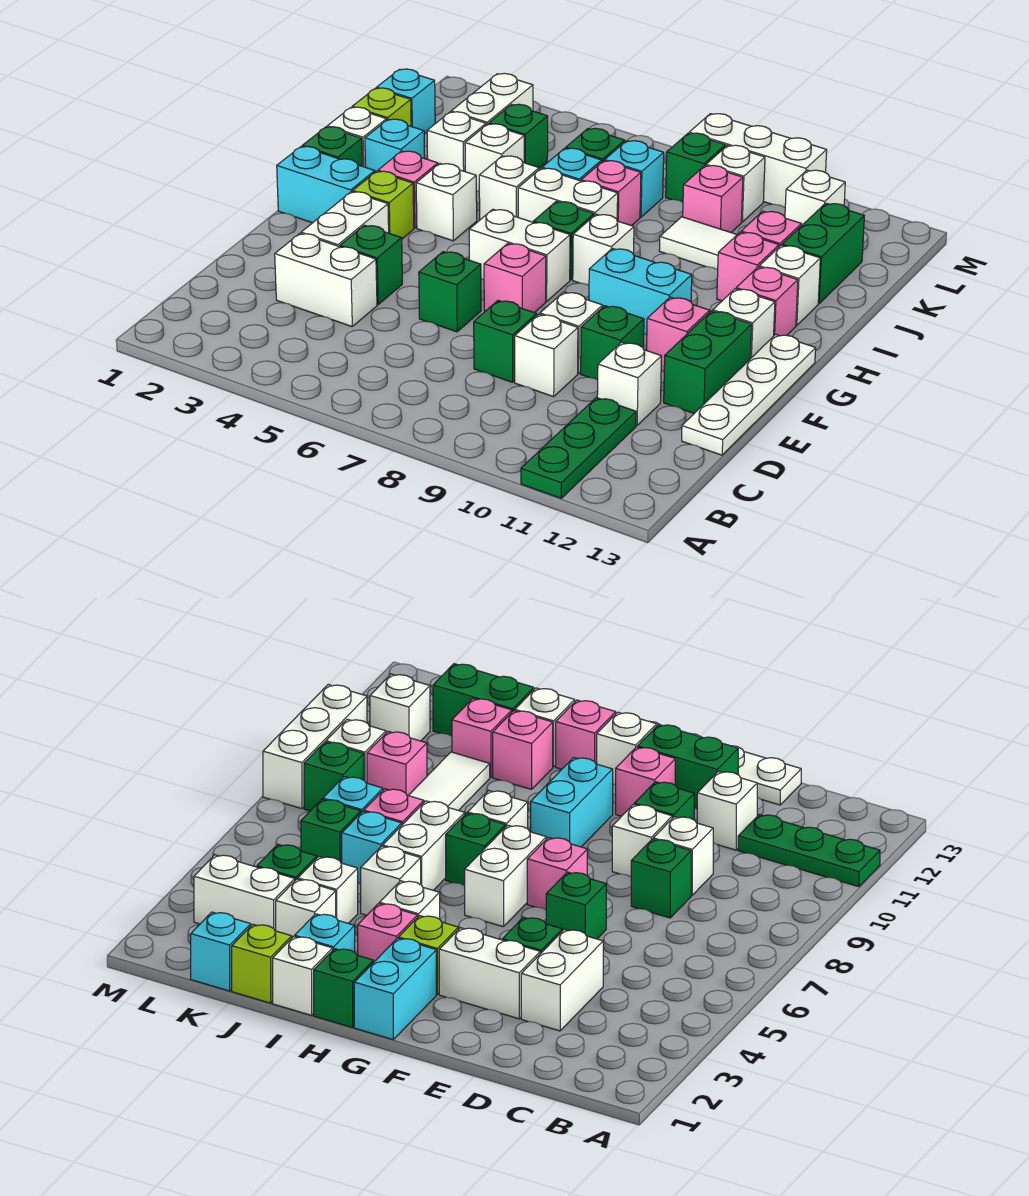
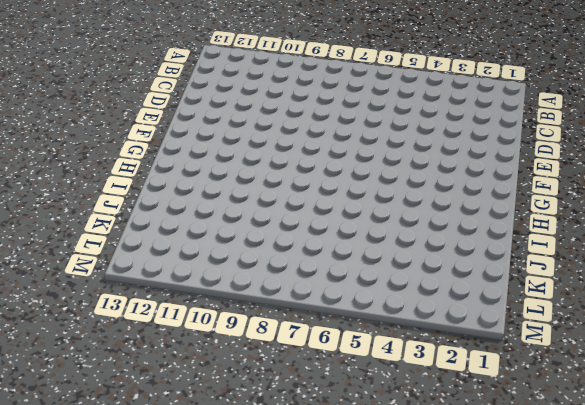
none -> green 1x3 plate [521,398,636,498]
none -> white 1x2 brick [275,233,377,326]
none -> green 1x1 brick [474,300,537,382]
none -> white 1x1 brick [515,314,578,397]

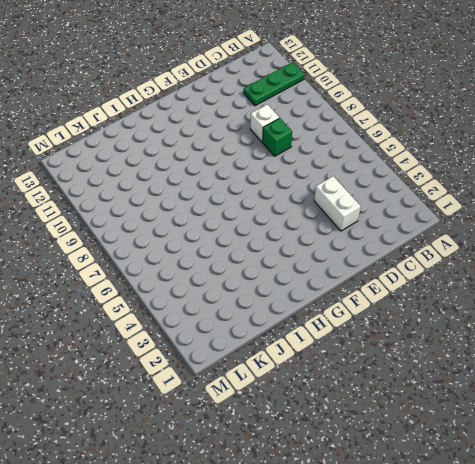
none -> white 1x1 brick [597,342,662,426]
none -> white 1x4 plate [682,334,816,455]
none -> white 1x2 brick [301,192,389,247]
none -> green 1x1 brick [340,225,402,305]

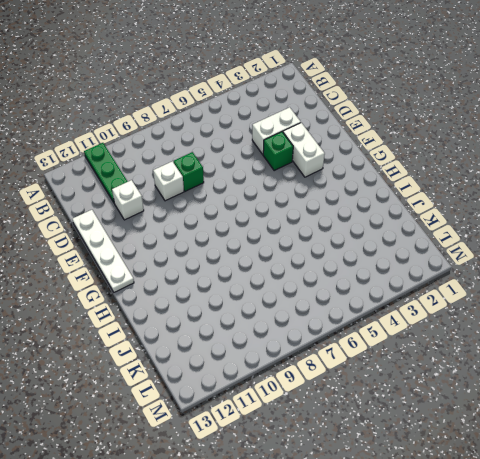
none -> green 1x1 brick [419,252,481,332]
none -> white 1x1 brick [540,292,603,374]
none -> green 1x1 brick [581,306,644,380]
none -> green 1x2 brick [664,311,752,413]

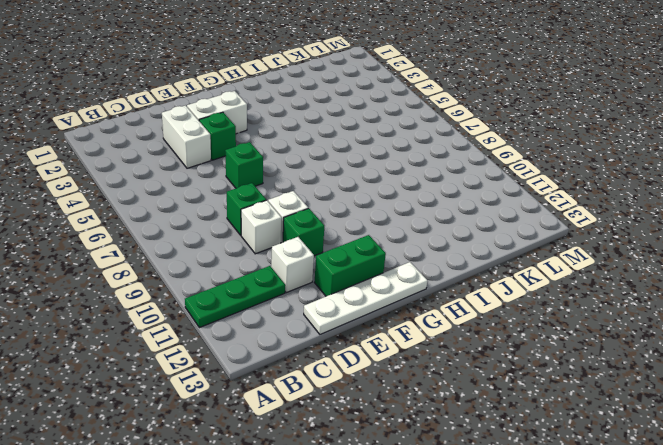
none -> pink 1x1 brick [484,243,546,313]
none -> pink 1x1 brick [647,297,710,371]
none -> cyan 1x2 brick [277,146,375,223]
none -> lime 1x1 brick [353,171,414,239]

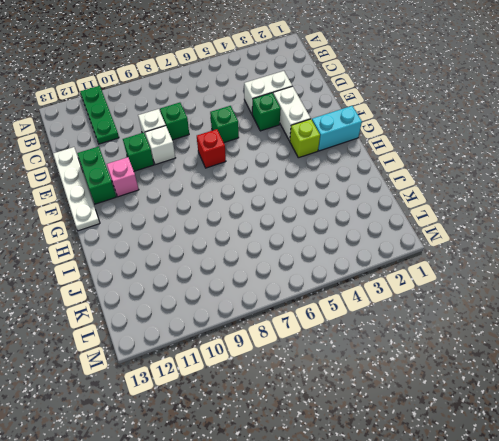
red 1x1 brick [197,129,226,168] -> pink 1x1 brick [484,243,546,313]
none -> white 1x1 brick [597,342,662,426]
none -> white 1x2 brick [469,209,570,301]
none -> cyan 1x2 brick [589,248,692,335]
none -> white 1x1 brick [713,289,775,359]

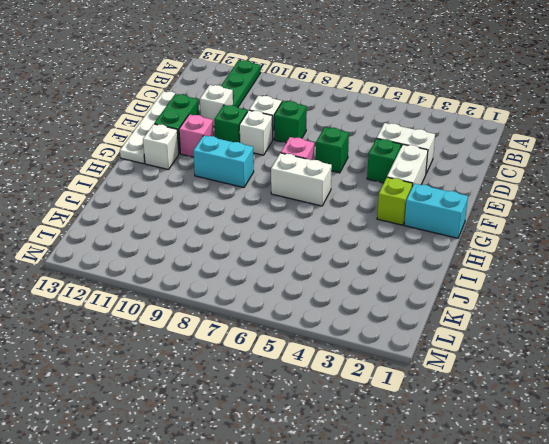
none -> green 1x1 brick [302,127,363,166]
none -> pink 1x1 brick [378,151,438,228]
none -> white 1x1 brick [416,164,477,241]
none -> green 1x1 brick [533,201,594,280]

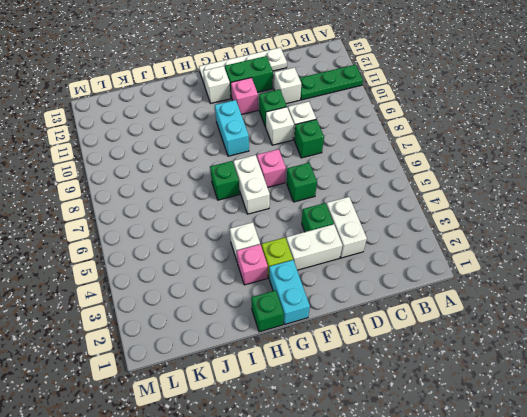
none -> white 1x1 brick [573,214,634,285]
none -> pink 1x1 brick [736,267,798,336]
none -> white 1x1 brick [327,107,387,167]
none -> cyan 1x1 brick [365,119,425,172]

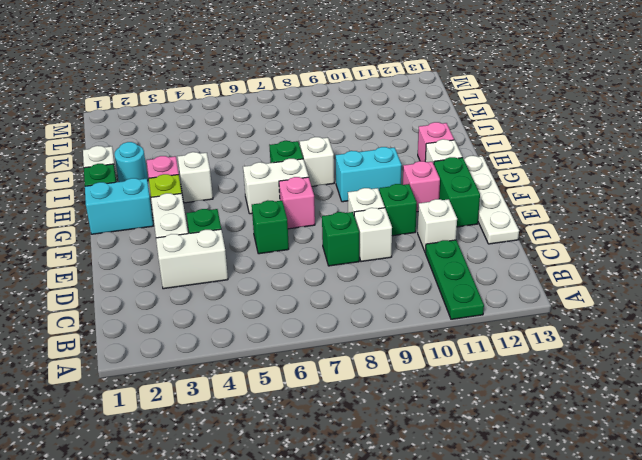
cyan 1x1 round brick [114,142,148,182] -> cyan 1x1 brick [365,119,425,172]
none -> white 1x1 brick [479,156,539,220]
none -> white 1x2 brick [518,168,618,222]
none -> pink 1x1 brick [717,232,779,301]
none -> white 1x1 brick [759,245,820,325]

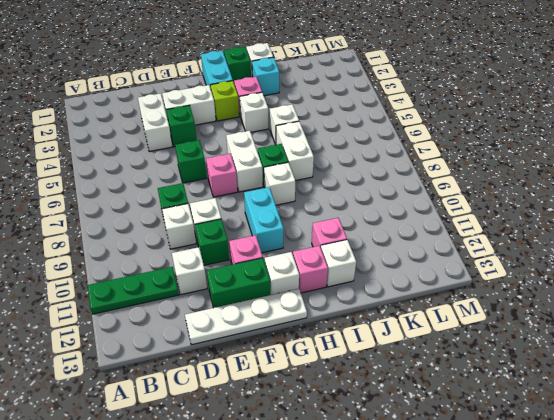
none -> lime 1x1 brick [352,88,411,126]
none -> white 1x1 brick [427,112,486,171]
none -> white 1x1 brick [465,124,524,191]
none -> cyan 1x1 brick [542,148,602,181]

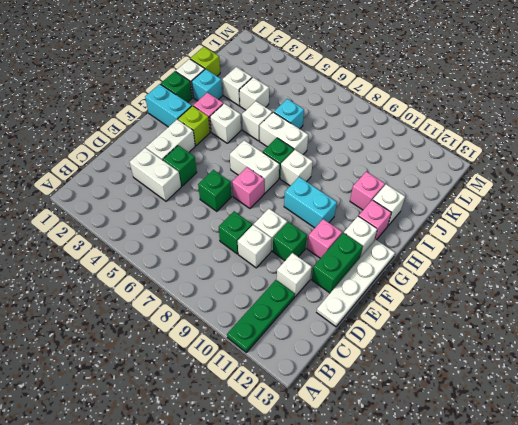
none -> pink 1x1 brick [581,161,641,226]
none -> white 1x2 tile [659,217,737,270]
none -> pink 1x1 brick [741,211,801,247]
none -> green 1x2 brick [782,203,864,303]

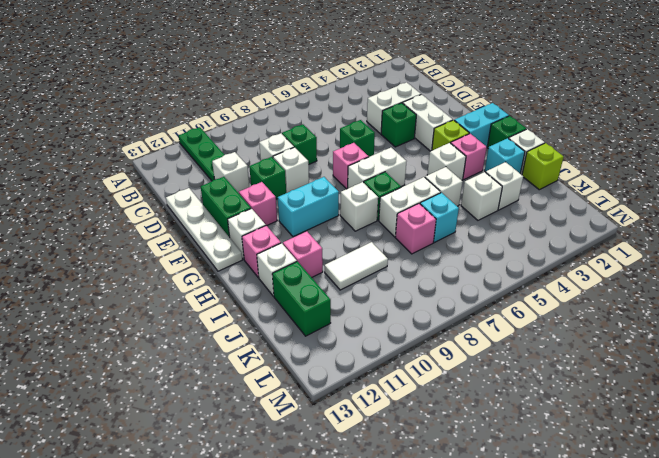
none -> pink 1x1 brick [741,211,801,247]
none -> cyan 1x1 brick [377,69,435,134]
none -> white 1x2 brick [451,73,533,125]
none -> green 1x1 brick [489,104,548,168]

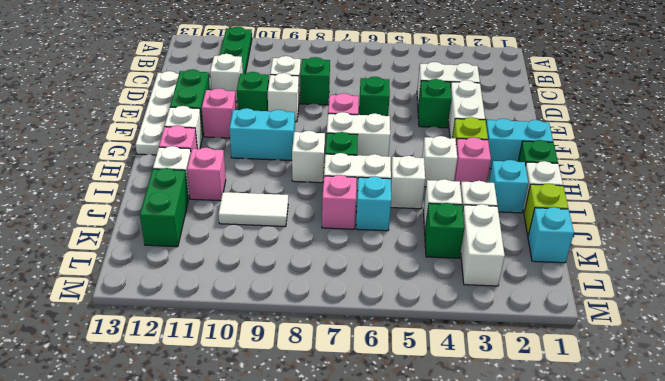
none -> pink 1x1 brick [741,211,801,247]
none -> green 1x1 brick [566,128,625,161]
none -> cyan 1x1 brick [605,141,664,217]
none -> pink 1x1 brick [683,165,743,232]

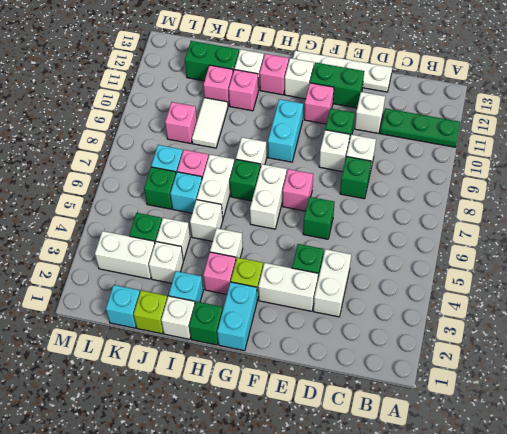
none -> green 1x1 brick [666,133,725,202]
none -> white 1x1 brick [706,145,765,222]
none -> white 1x1 brick [785,170,845,226]
none -> white 1x3 brick [689,114,827,207]

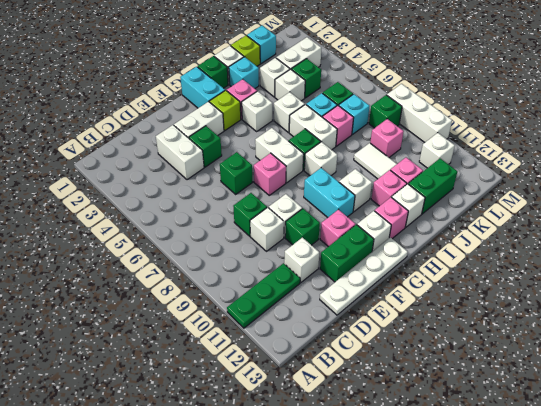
white 1x1 brick [339,169,372,212] -> white 1x1 brick moved to [706,145,765,222]

